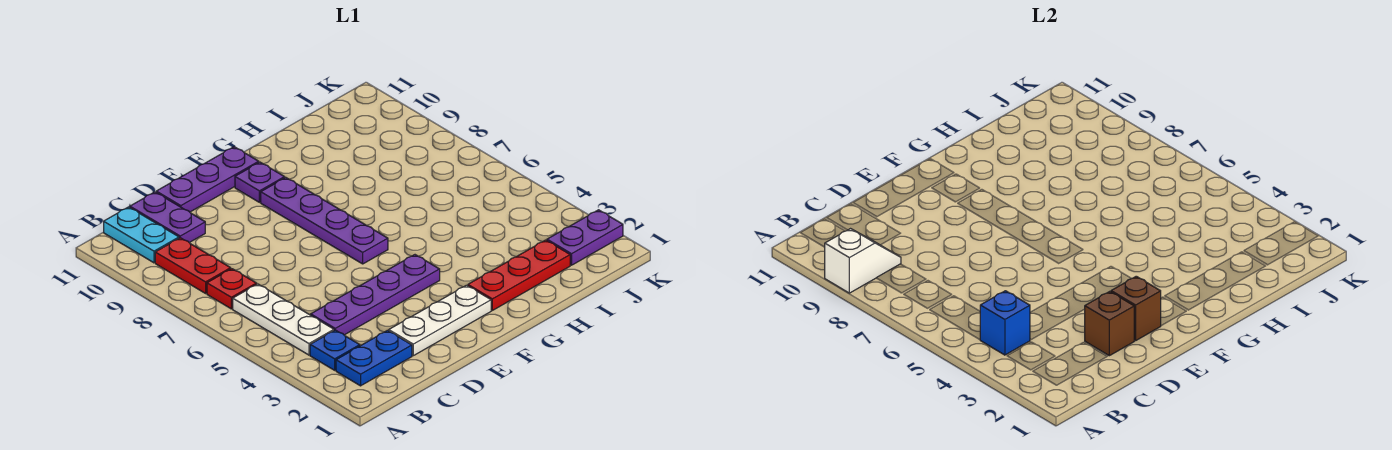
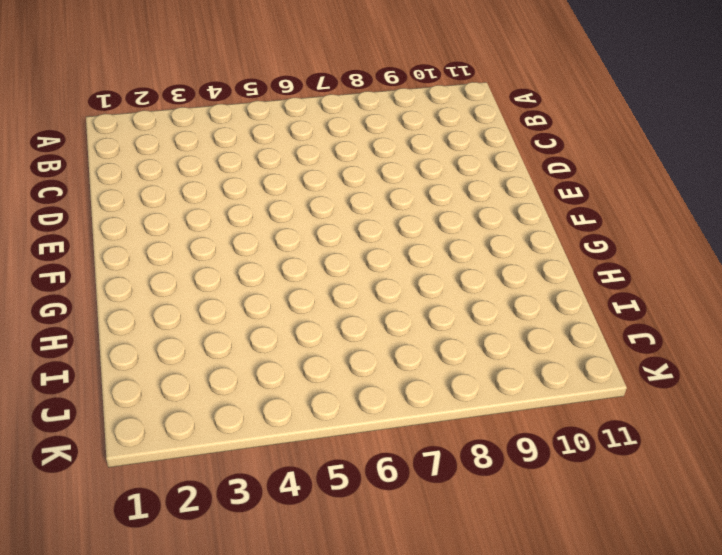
none -> blue 1x2 plate [336,330,412,386]
none -> blue 1x1 plate [310,330,360,370]
none -> white 1x3 plate [233,284,334,355]

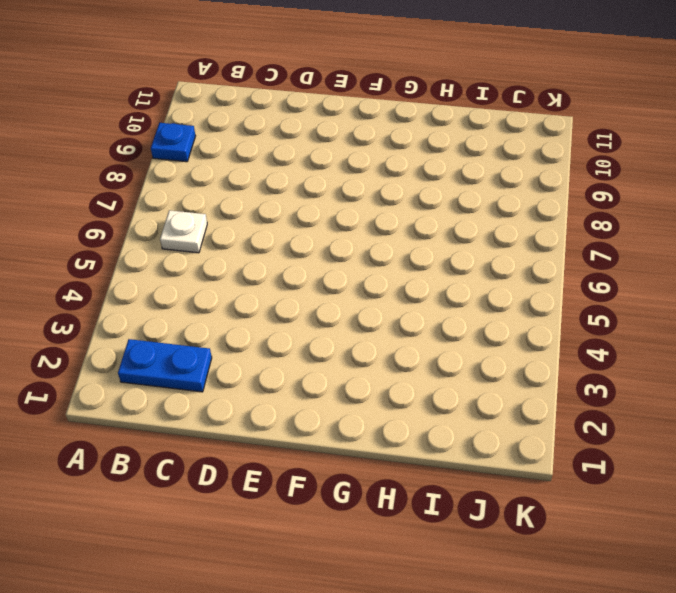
blue 1x1 plate [151,123,195,162] -> blue 1x1 plate moved to [310,330,360,370]
white 1x1 plate [160,210,207,253] -> white 1x3 plate [233,284,334,355]
none -> red 1x1 plate [207,269,257,309]
none -> red 1x2 plate [155,238,231,293]
none -> cyan 1x2 plate [104,207,179,263]

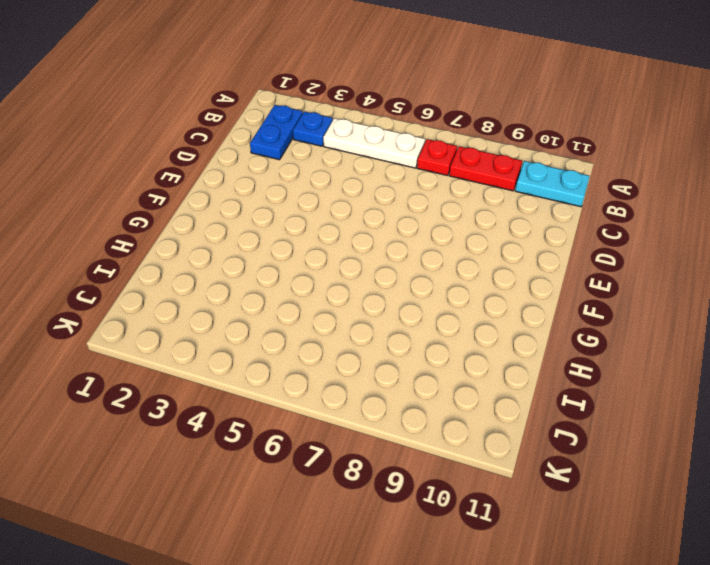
none -> purple 1x4 plate [311,255,440,335]
none -> purple 1x2 plate [130,192,205,243]
none -> white 1x3 plate [389,285,491,356]

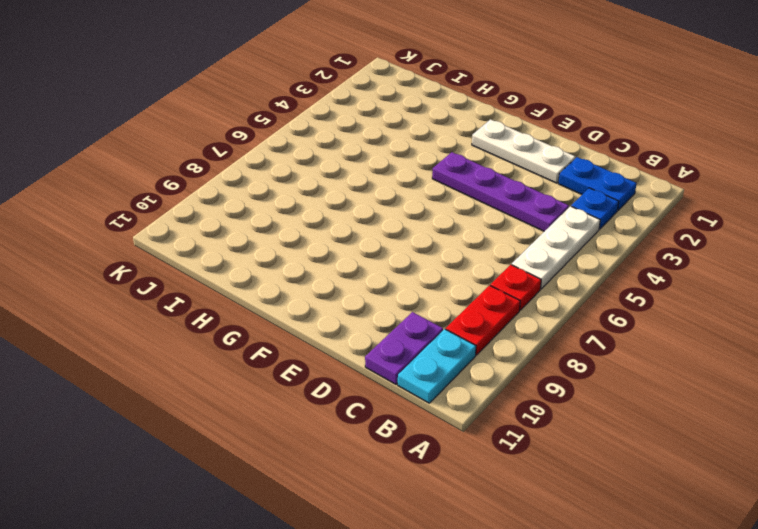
none -> purple 1x3 plate [156,147,259,212]
none -> purple 1x4 plate [261,178,388,264]
none -> purple 1x1 plate [235,162,285,202]

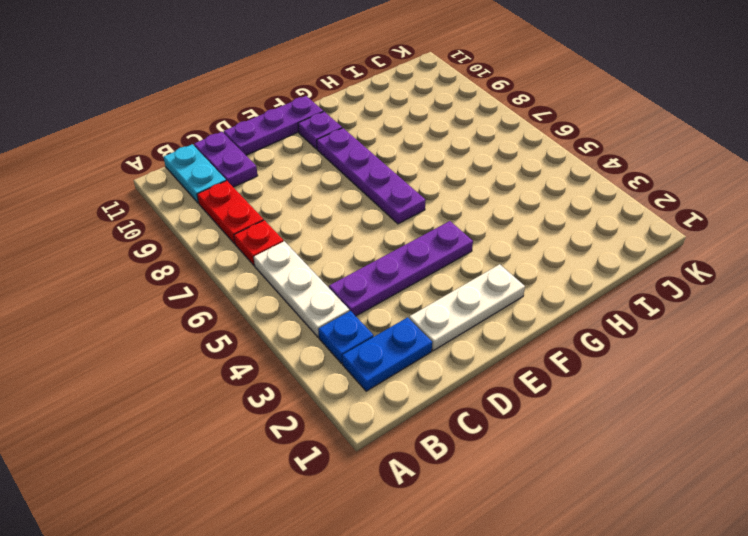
none -> red 1x3 plate [468,240,570,310]
none -> purple 1x2 plate [547,210,623,265]
none -> white 1x2 slope [825,229,901,293]

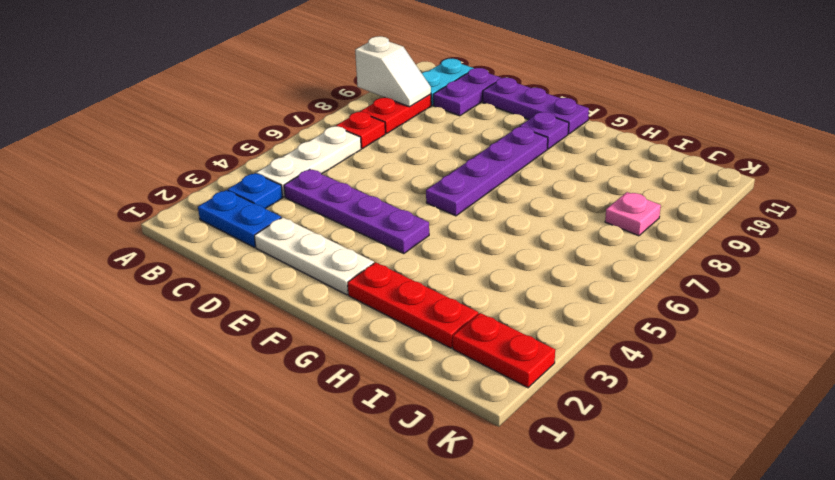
red 1x2 plate [453,313,555,388] -> purple 1x2 plate [547,210,623,265]
pink 1x1 plate [605,192,661,236] -> none
none -> blue 1x1 brick [980,291,1030,355]
none -> brown 1x1 brick [1085,291,1134,356]
none -> brown 1x1 brick [1111,276,1161,341]

